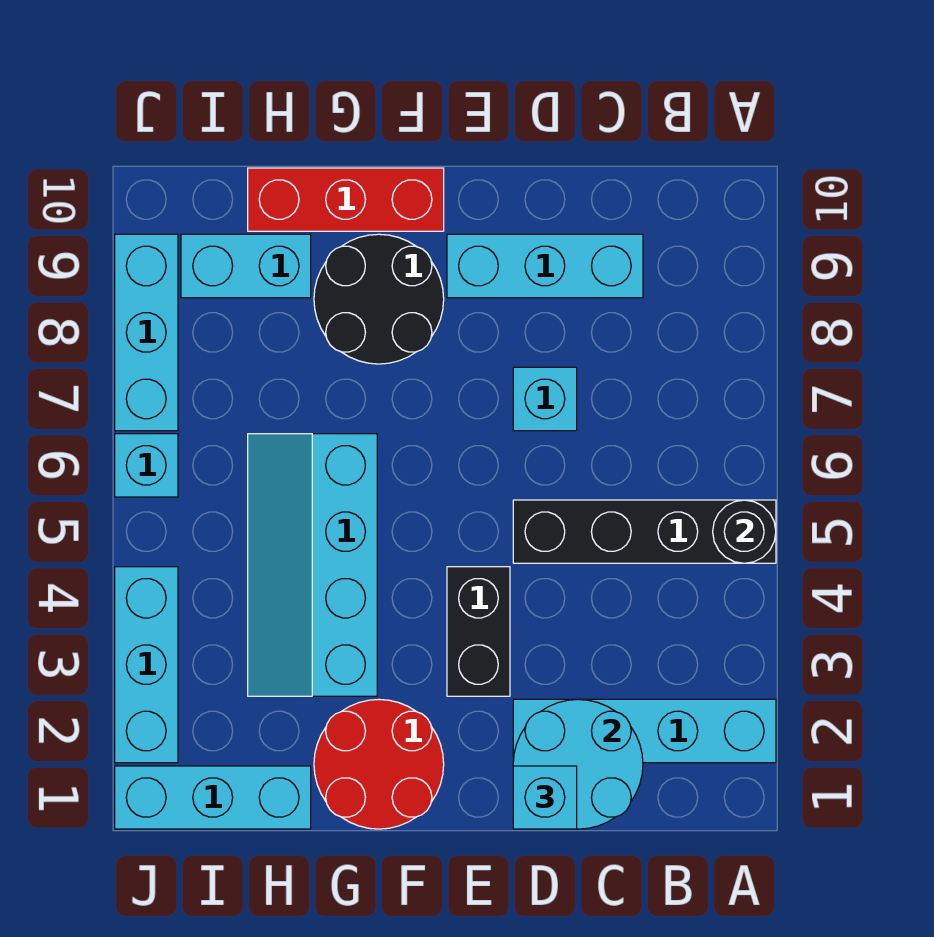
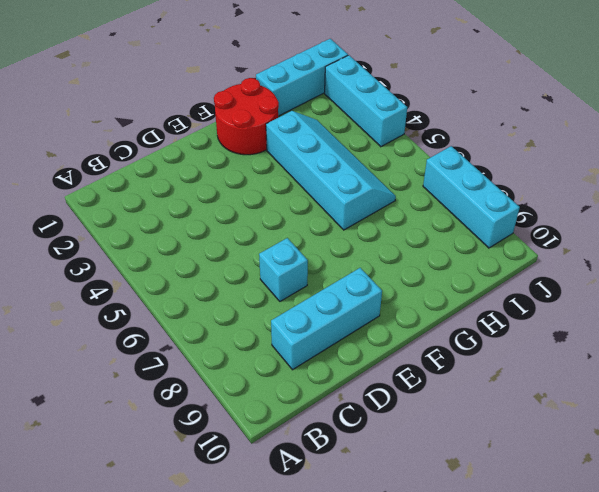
none -> cyan 1x4 brick [513,699,776,763]
none -> black 1x4 brick [513,500,776,563]
none -> black 1x2 brick [447,567,510,696]

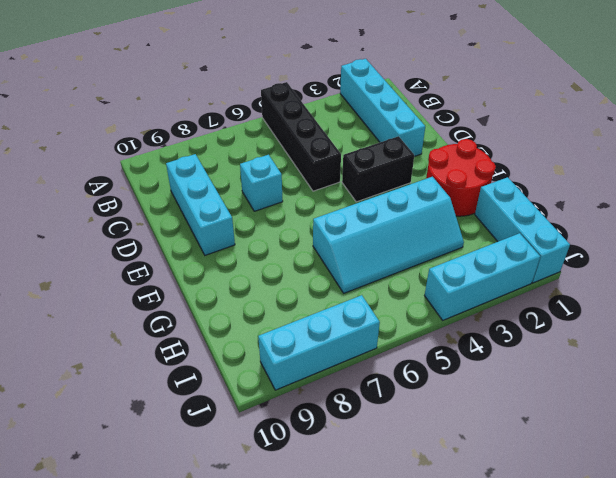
none -> black 2x2 round brick [314,234,444,364]
none -> red 1x3 brick [248,168,444,231]
none -> cyan 1x2 brick [181,234,311,298]

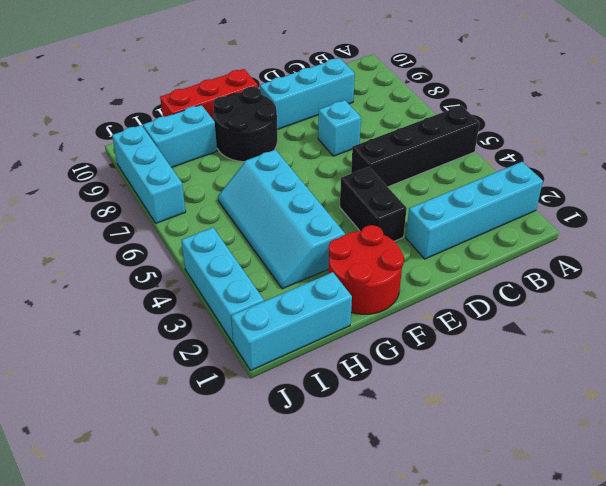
none -> cyan 1x1 brick [115,434,178,497]
none -> black 1x1 round brick [713,500,776,563]
none -> cyan 2x2 round brick [513,699,643,829]

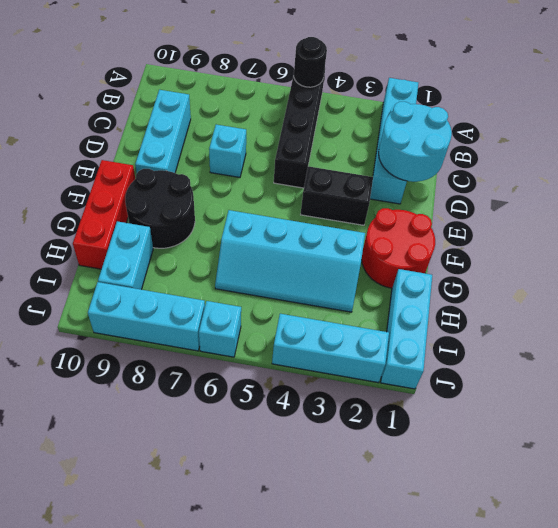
none -> cyan 1x1 brick [513,766,577,829]

